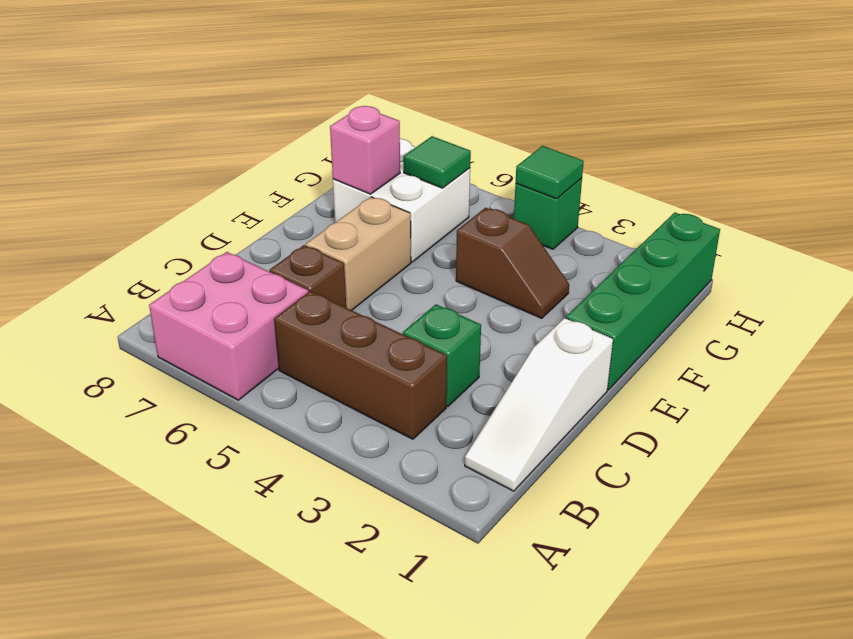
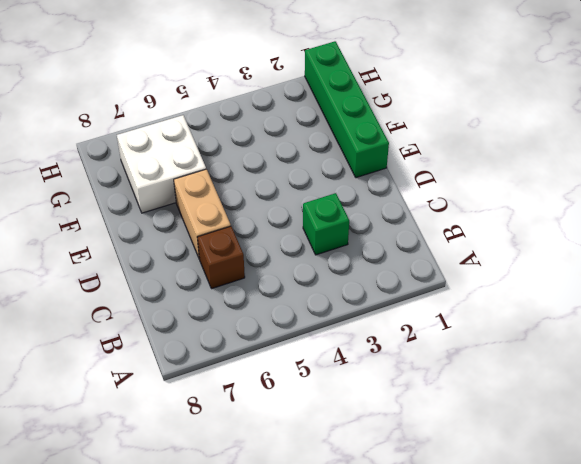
none -> pink 2x2 brick [149,252,308,400]
none -> white 1x3 slope [465,318,613,491]
none -> brown 1x3 brick [274,291,447,439]

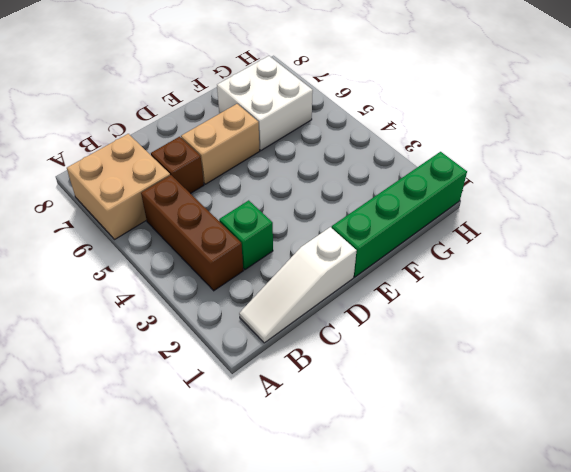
tan 2x2 brick [67,134,170,239] -> pink 2x2 brick [149,252,308,400]
none -> brown 1x2 slope [456,208,569,318]
none -> green 1x1 brick [514,178,582,249]
none -> pink 1x1 brick [330,106,400,194]

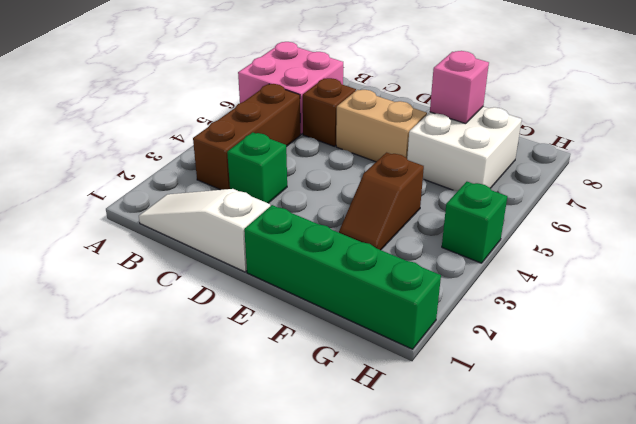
none -> green 1x1 tile [403,136,471,188]
none -> green 1x1 tile [516,146,584,199]

